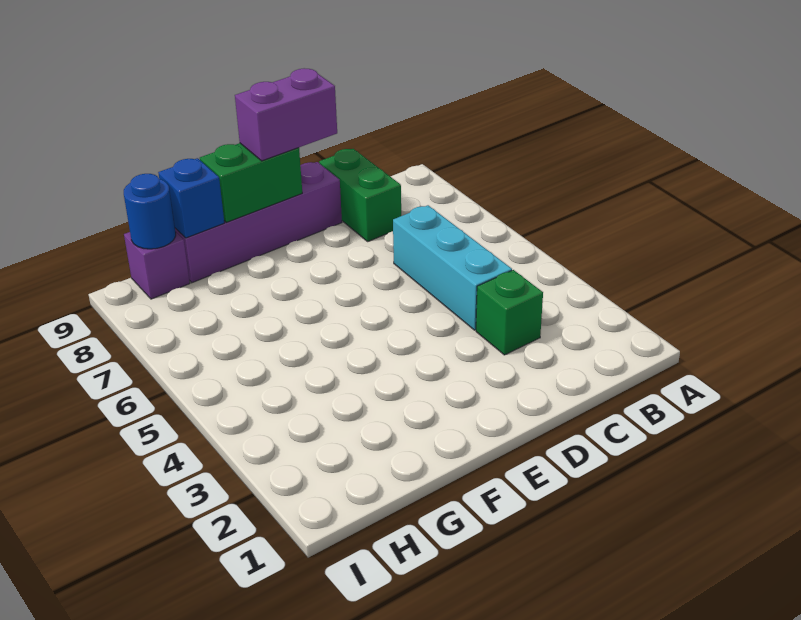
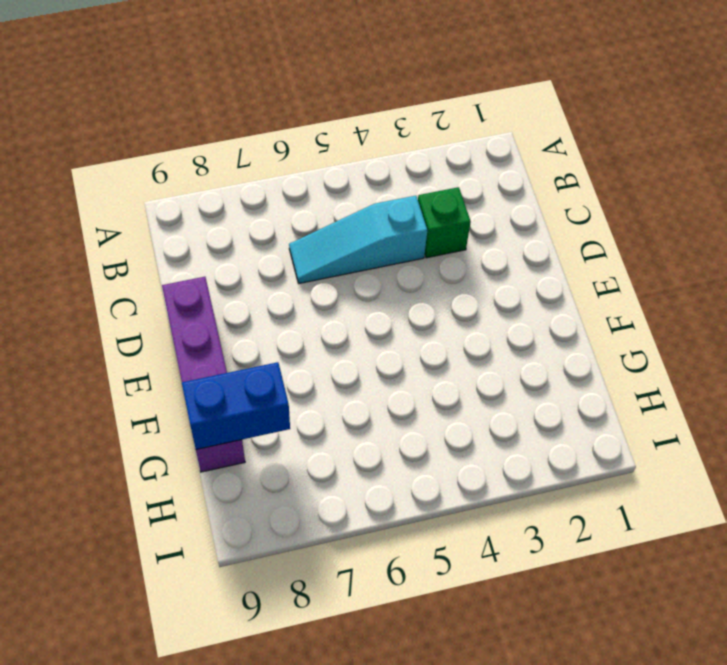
cyan 1x3 slope [289,196,427,283] -> cyan 1x3 brick [393,205,512,330]
blue 1x2 brick [182,362,290,450] -> blue 1x1 brick [158,158,224,238]
none -> green 1x2 brick [319,149,401,241]
none -> purple 1x1 brick [124,231,190,299]

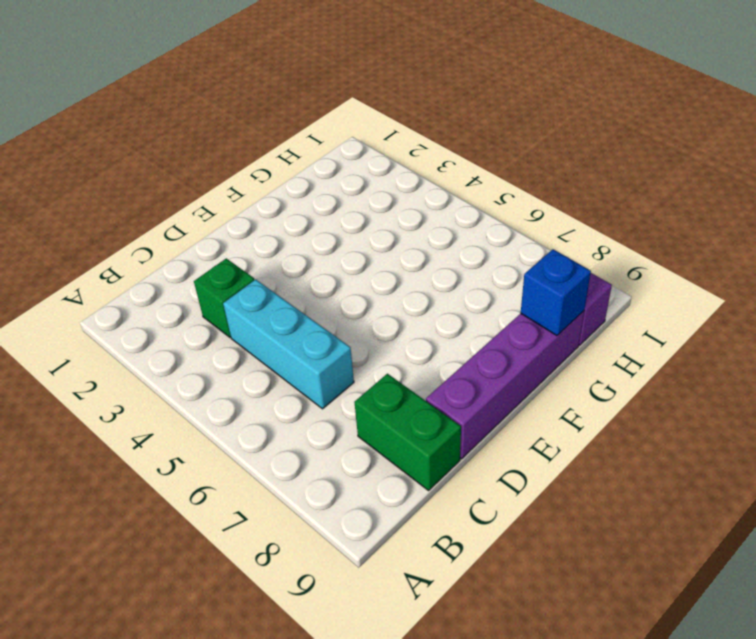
none -> green 1x2 brick [200,143,302,222]
none -> blue 1x1 round brick [124,174,176,249]

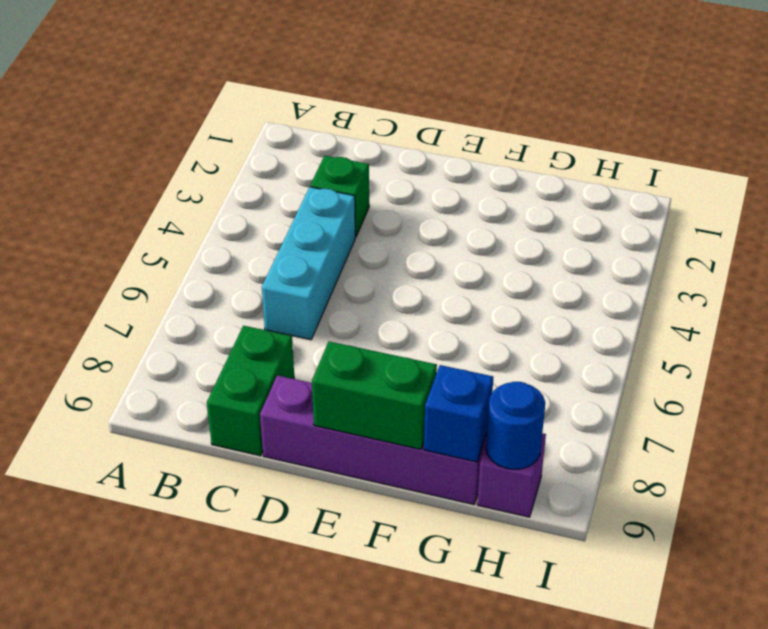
none -> purple 1x2 brick [235,68,337,161]

